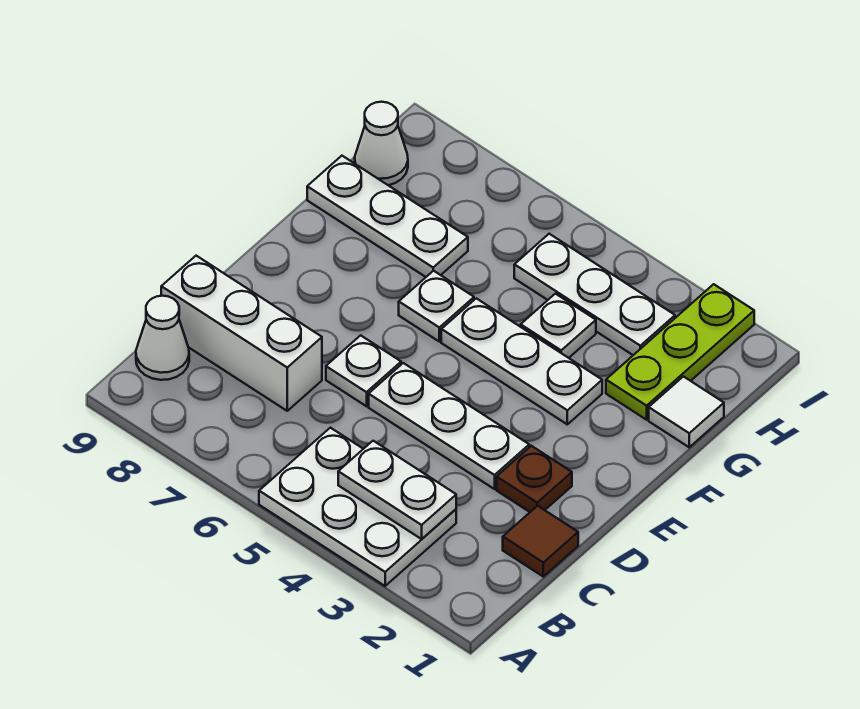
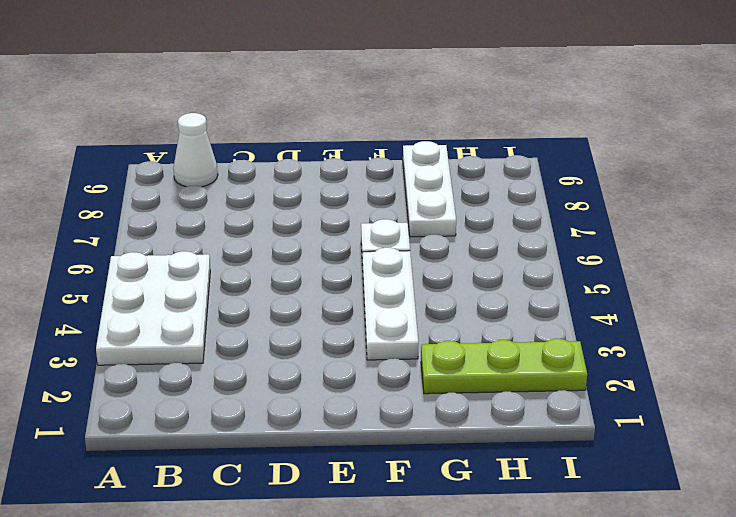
none -> brown 1x1 tile [503,506,578,577]
none -> white 1x3 brick [161,256,322,411]
none -> brown 1x1 plate [497,446,572,512]

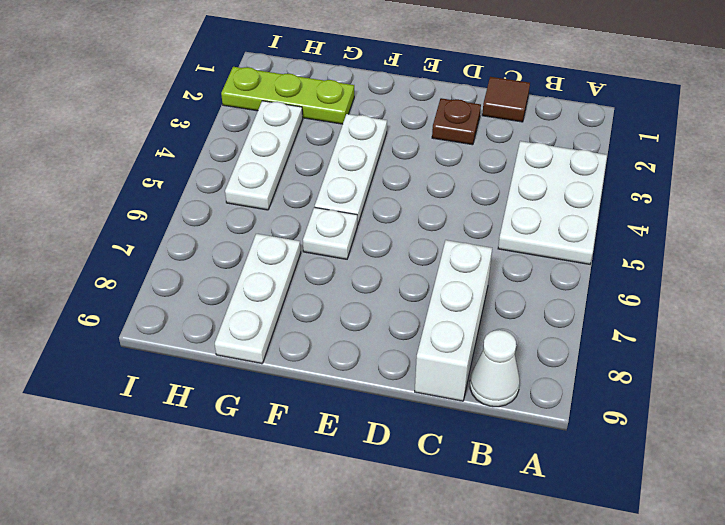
none -> white 1x3 plate [369,363,529,489]
none -> white 1x1 plate [326,335,401,406]
none -> white 1x1 tile [649,377,724,447]

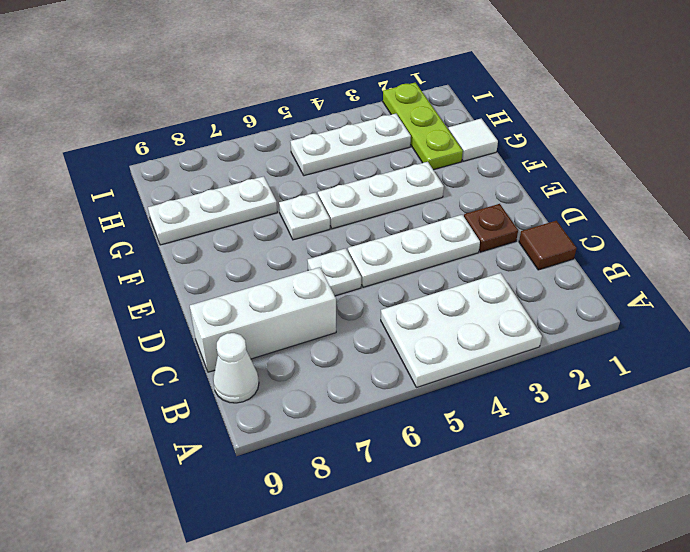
none -> white 1x1 plate [521,294,596,358]
none -> white 1x1 cone [355,102,408,185]
none -> white 1x2 plate [338,441,456,539]

